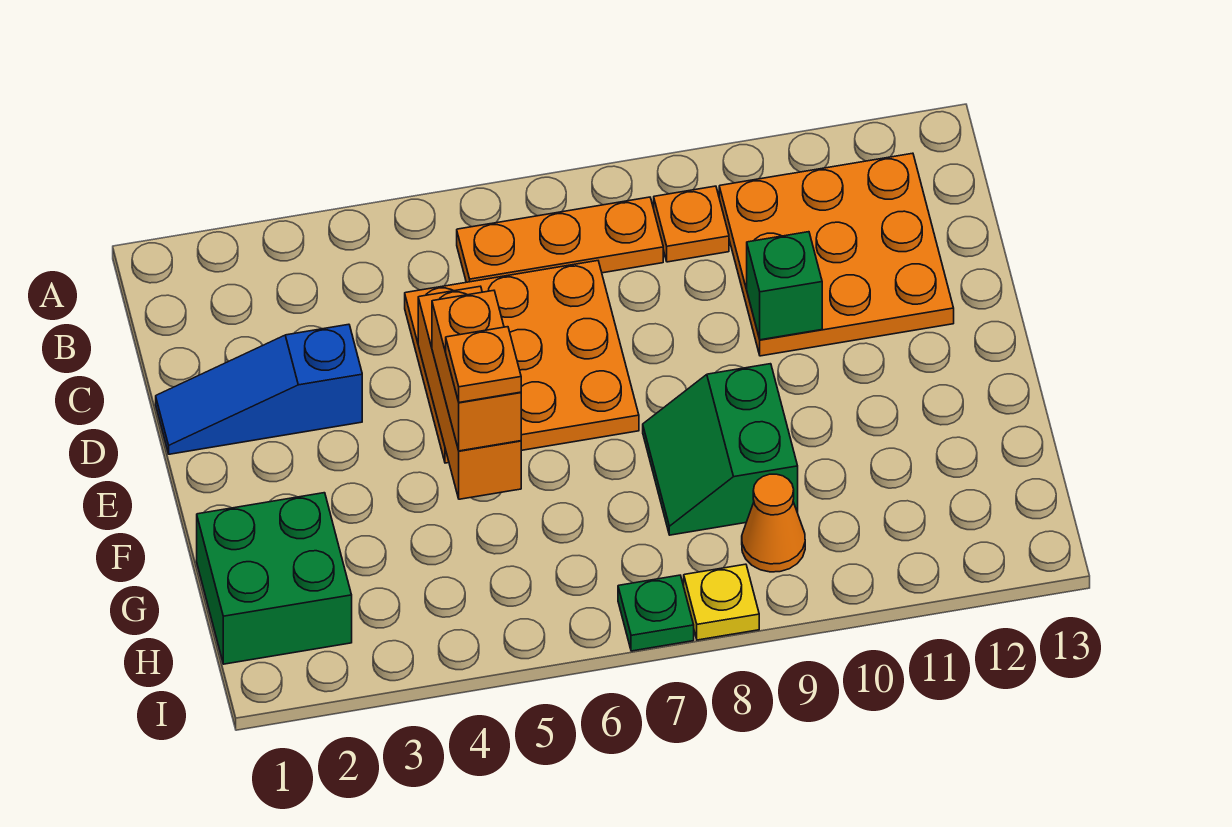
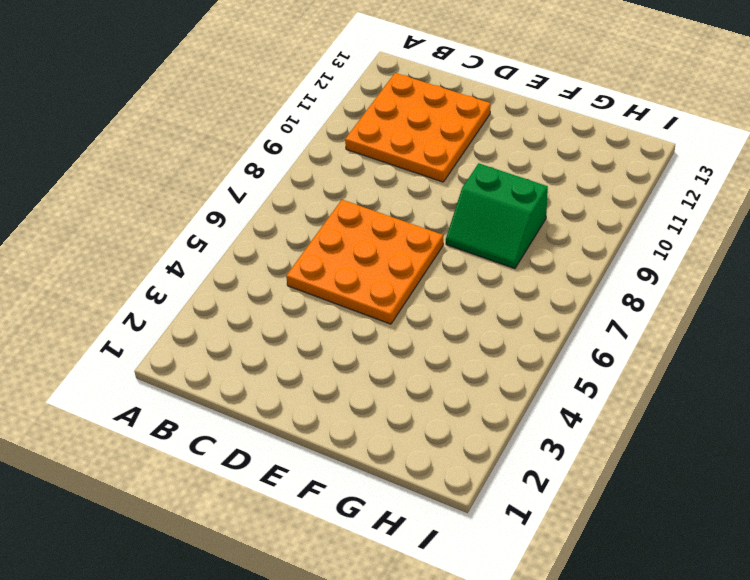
none -> orange 1x3 plate [457,197,663,282]
none -> orange 1x1 plate [654,186,729,262]
none -> blue 1x3 slope [156,324,362,454]

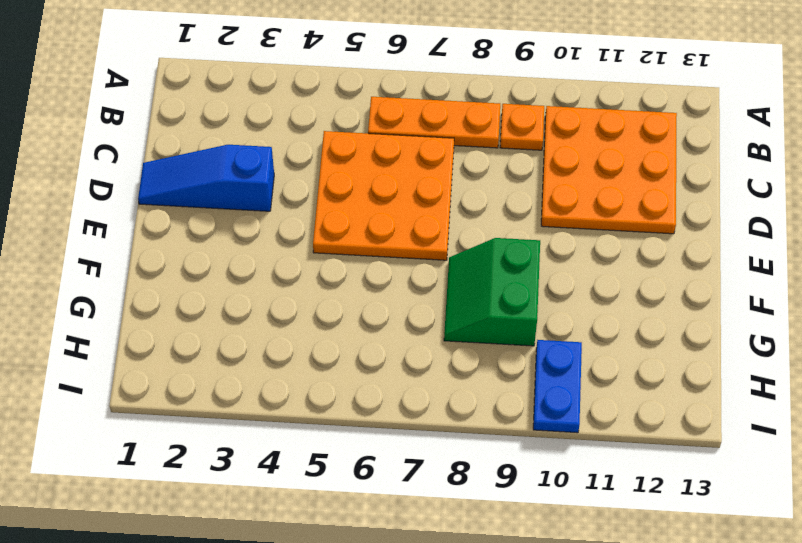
blue 1x2 plate [533,340,582,433] -> none
none -> green 2x2 brick [197,493,352,664]
none -> orange 1x1 cone [742,474,805,572]
none -> green 1x1 plate [618,575,694,651]

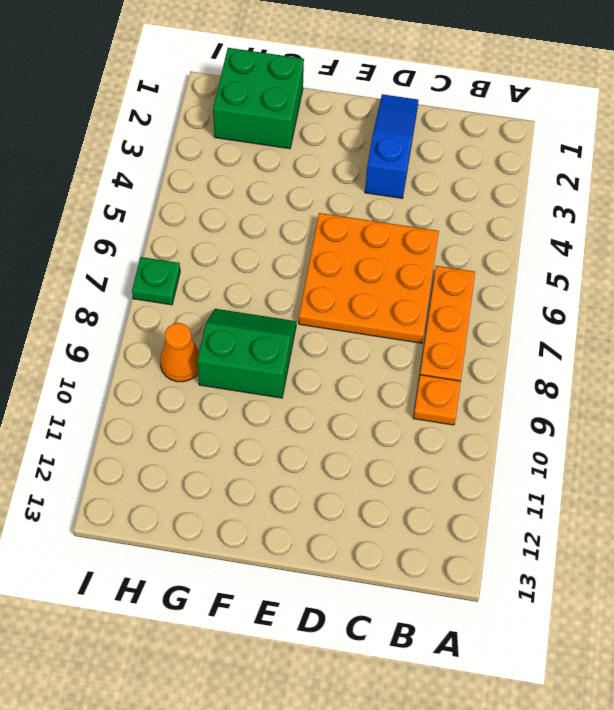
none -> orange 3x3 plate [719,153,954,356]
none -> yellow 1x1 plate [684,564,759,640]
none -> orange 1x3 brick [418,286,521,499]

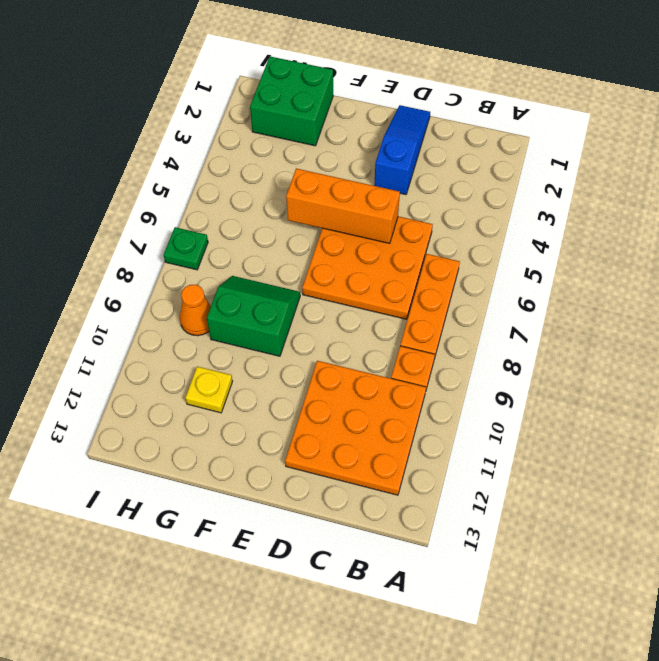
yellow 1x1 plate [185,366,233,413] -> yellow 1x1 plate moved to [684,564,759,640]
none -> green 1x1 brick [747,232,822,340]
none -> orange 1x2 brick [432,290,521,451]
none -> orange 1x1 plate [446,327,521,402]

